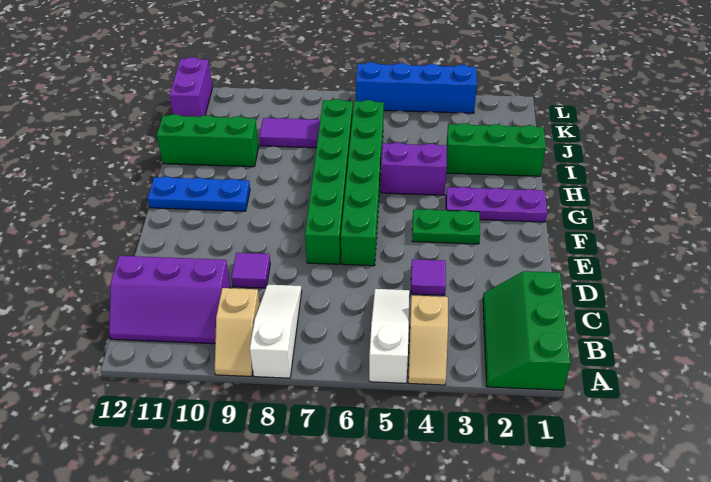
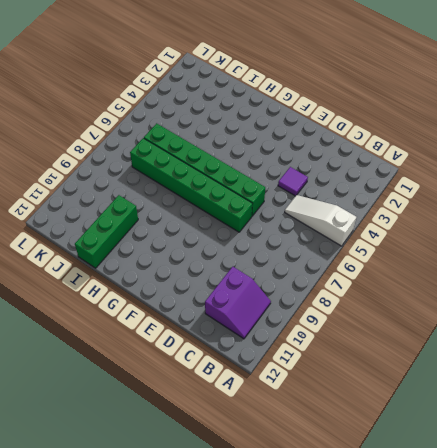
purple 2x2 slope [205,267,271,339] -> purple 2x3 slope [109,256,231,344]
none -> green 2x3 slope [483,271,571,390]
none -> tan 1x2 slope [408,295,448,385]
none -> white 1x3 slope [250,285,302,378]

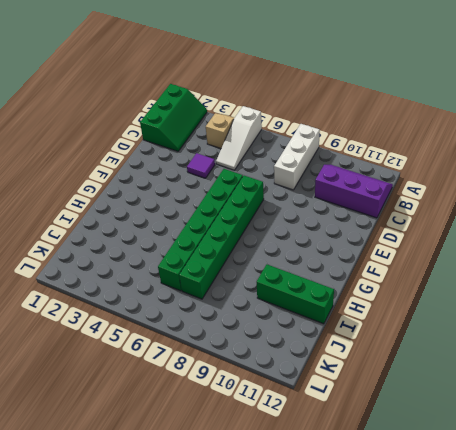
white 1x3 brick [274,124,320,190] -> white 1x3 slope [250,285,302,378]
none -> tan 1x2 slope [215,288,260,377]
none -> purple 1x1 tile [231,253,270,288]
none -> green 1x2 plate [412,209,480,244]

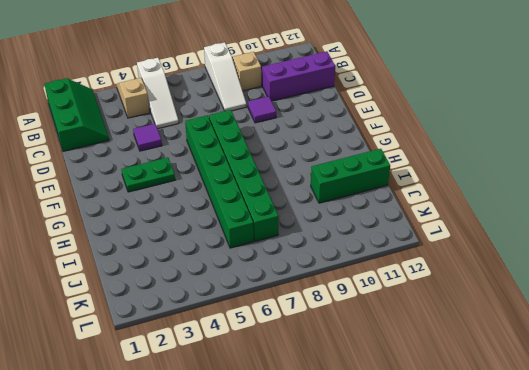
none -> purple 1x3 plate [446,187,547,222]
none -> blue 1x3 plate [148,177,250,211]
none -> purple 1x2 brick [381,142,447,195]

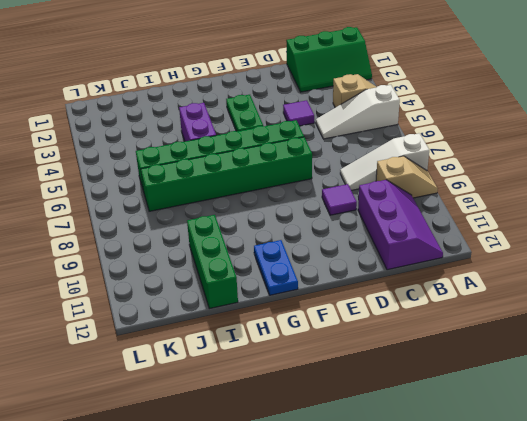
blue 1x2 plate [254,240,298,295] -> blue 1x3 plate [148,177,250,211]
none -> purple 1x3 plate [446,187,547,222]
none -> green 1x3 brick [446,123,546,176]
none -> purple 1x2 tile [259,118,320,148]

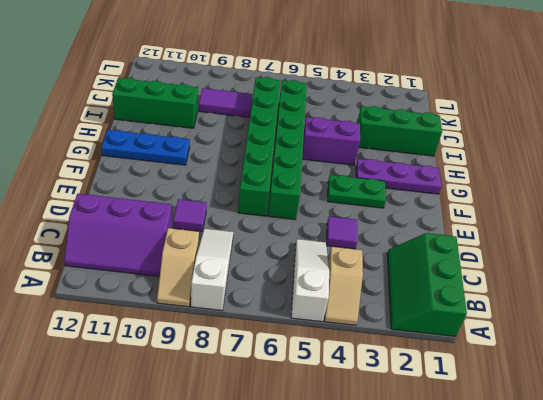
none -> purple 1x2 brick [169,57,213,117]
none -> blue 1x4 brick [356,62,477,113]

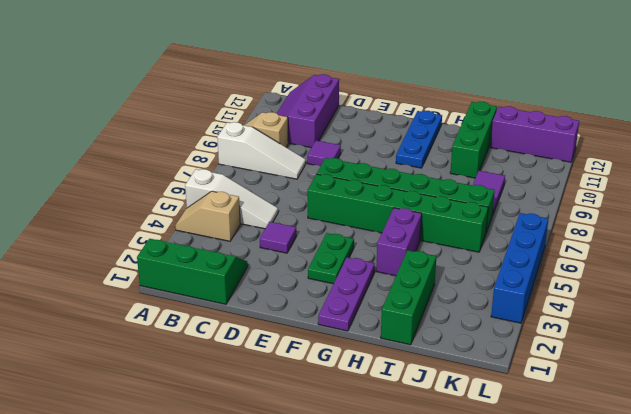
purple 1x3 brick [490,106,579,162] -> purple 1x2 brick [169,57,213,117]

